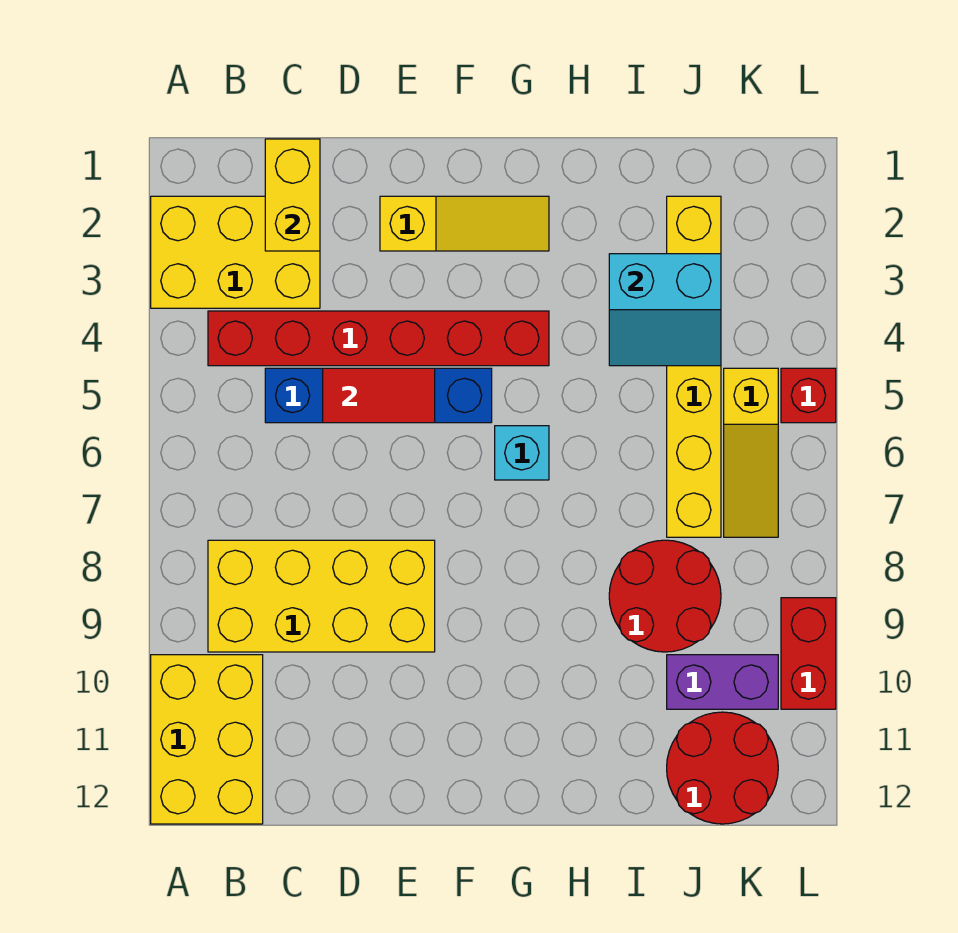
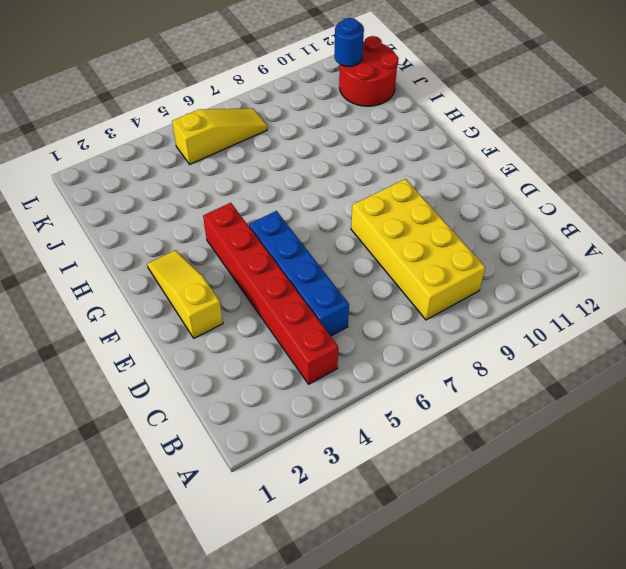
blue 1x1 round brick [334,18,364,66] -> none
none -> yellow 2x3 brick [151,196,320,308]
none -> yellow 2x3 brick [151,655,263,824]
none -> cyan 1x1 brick [495,426,549,480]

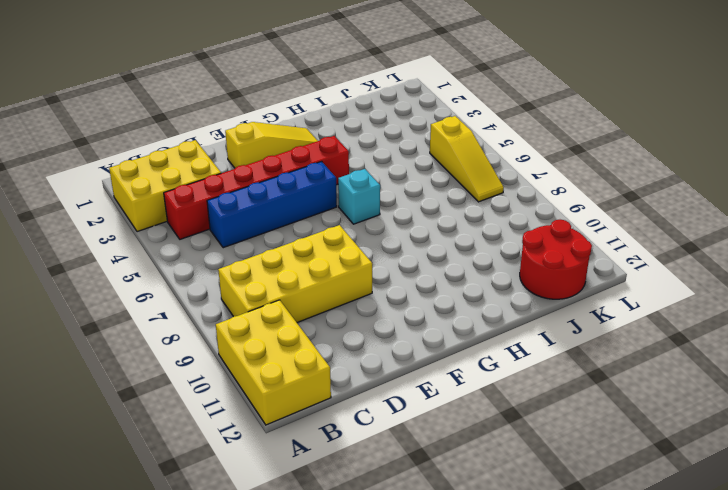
none -> red 2x2 round brick [609,540,721,652]
none -> yellow 1x6 brick [667,196,721,537]
none -> purple 1x2 brick [667,655,778,709]

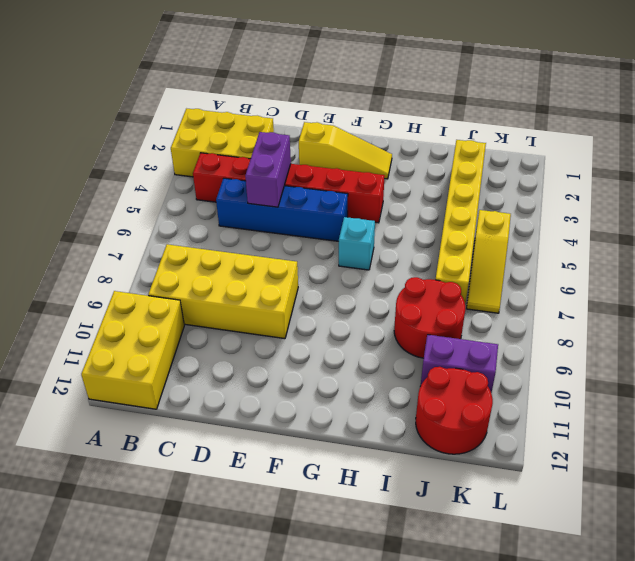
purple 1x2 brick [245,132,291,207] -> red 1x2 tile [323,368,435,423]
none -> red 1x1 brick [781,368,836,423]
none -> red 1x2 brick [781,598,836,709]
none -> yellow 1x2 brick [265,139,320,251]

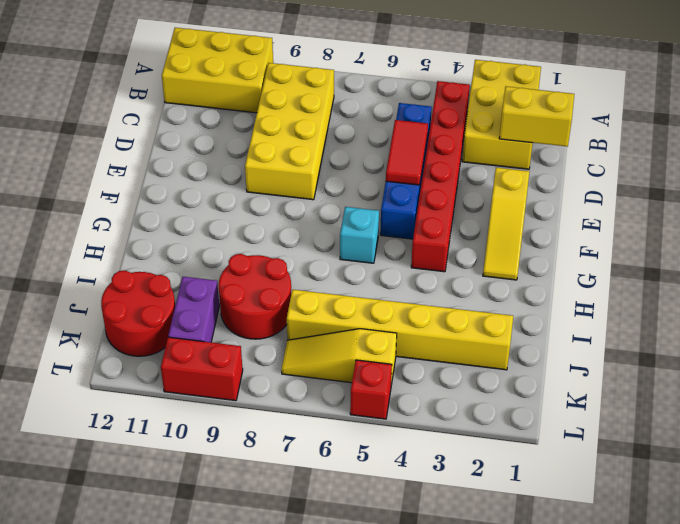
none -> cyan 2x2 slope [609,254,721,366]

